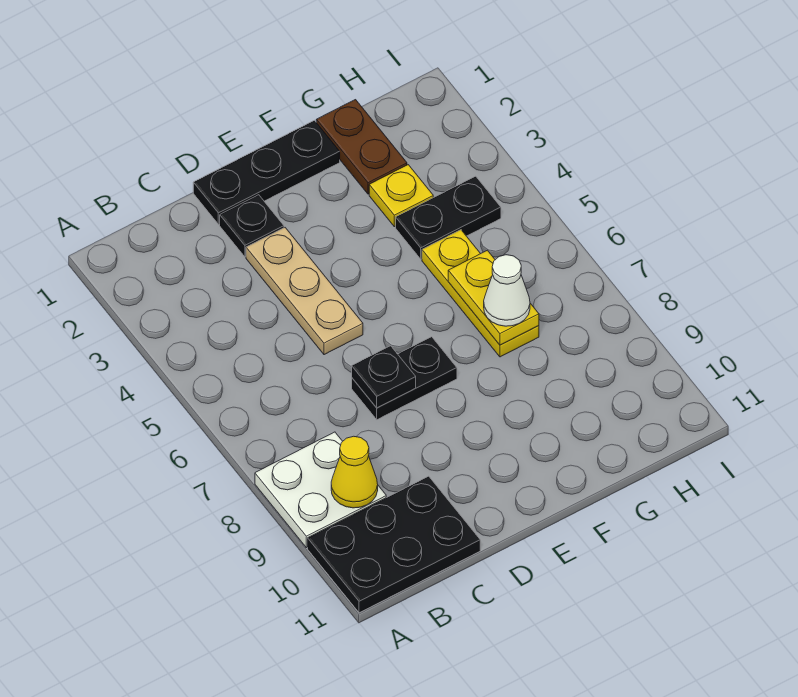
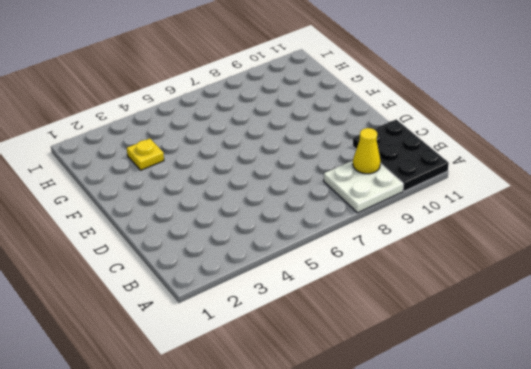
none -> black 1x3 plate [193,120,340,224]
none -> black 1x1 plate [220,195,284,257]
none -> tan 1x3 plate [246,228,363,355]

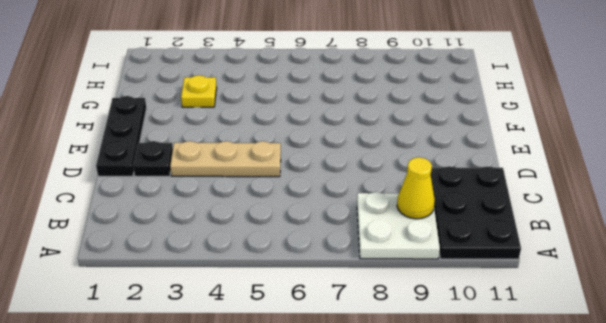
none -> black 1x2 plate [352,337,457,420]
none -> brown 1x2 plate [316,100,407,194]
none -> black 1x2 plate [396,176,501,259]

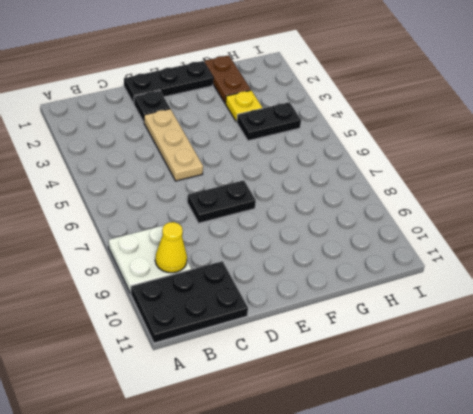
none -> yellow 1x3 plate [422,230,539,357]
none -> black 1x1 plate [352,346,416,408]
none -> yellow 1x2 plate [448,250,539,345]

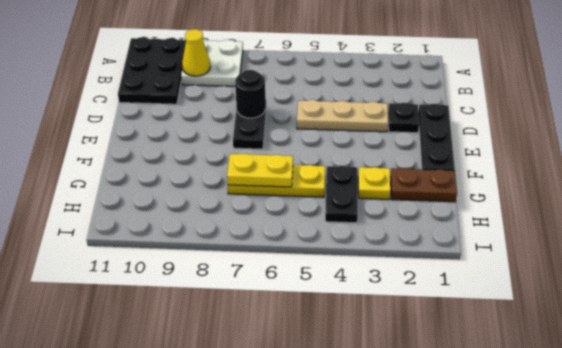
black 1x1 round brick [235,70,265,118] -> black 1x1 plate [352,346,416,408]
none -> white 1x1 cone [484,255,530,326]

